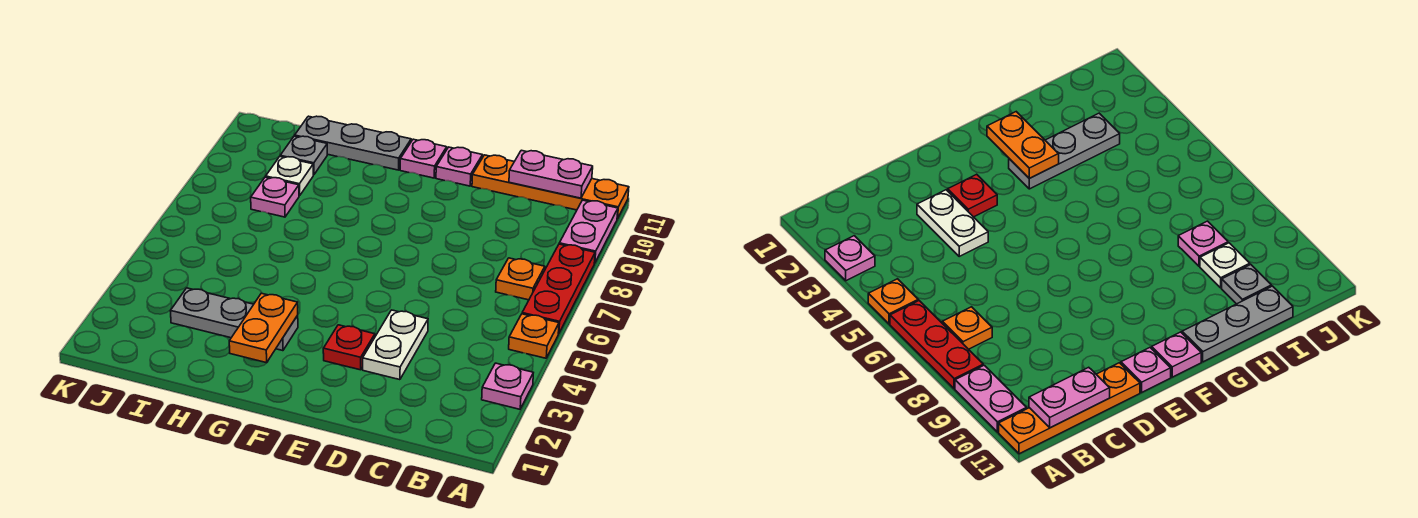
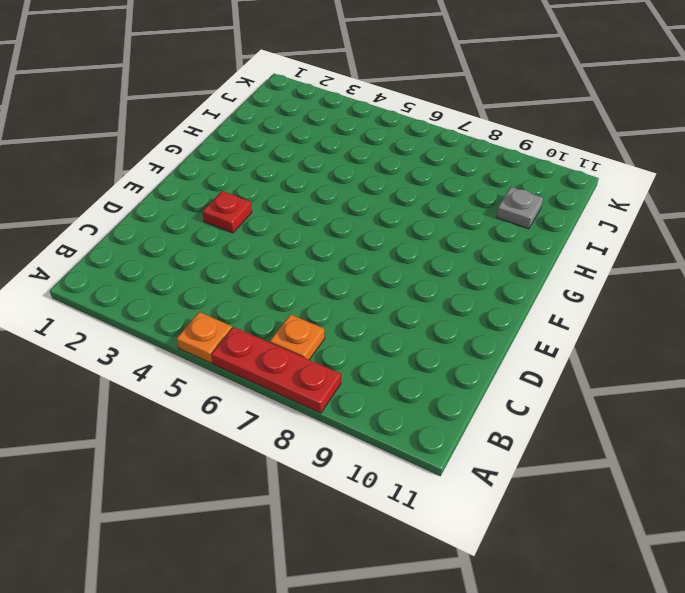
none -> pink 1x1 plate [482,363,533,409]
none -> pink 1x2 plate [559,200,618,263]
none -> orange 1x4 plate [472,155,629,219]

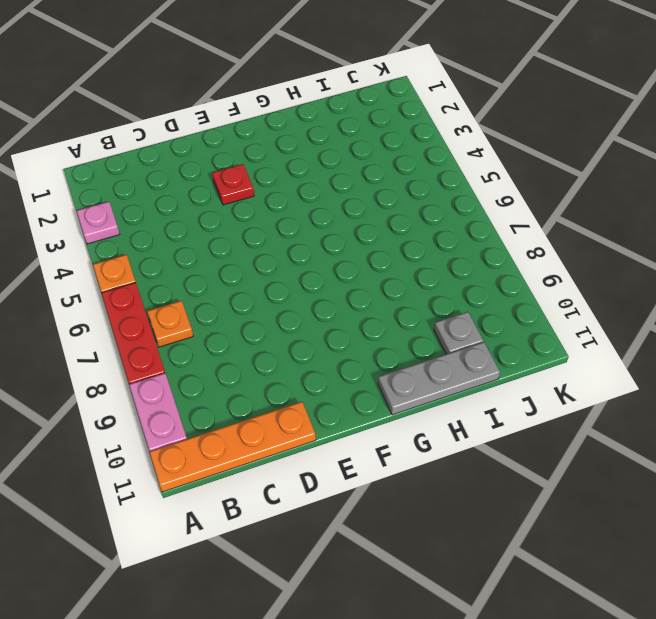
none -> white 1x2 plate [363,310,428,380]
none -> pink 1x1 plate [436,147,483,186]
none -> pink 1x1 plate [400,139,447,178]

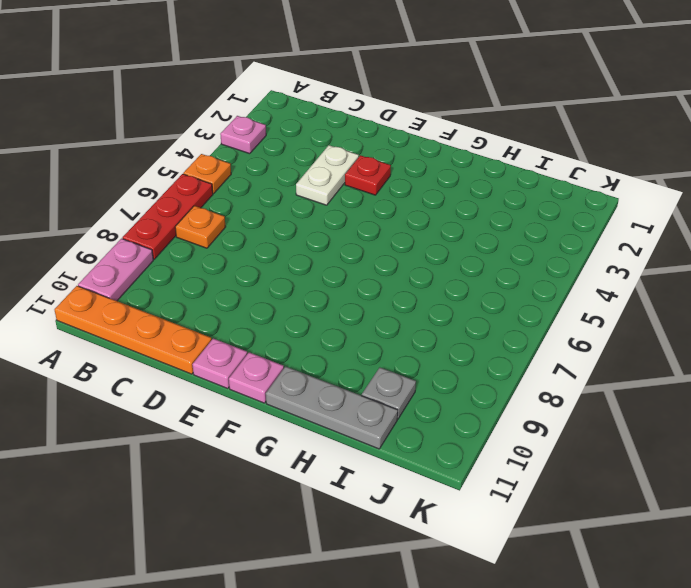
none -> grey 1x3 plate [171,288,298,351]
none -> pink 1x1 plate [251,177,299,217]
none -> white 1x1 plate [266,157,313,196]

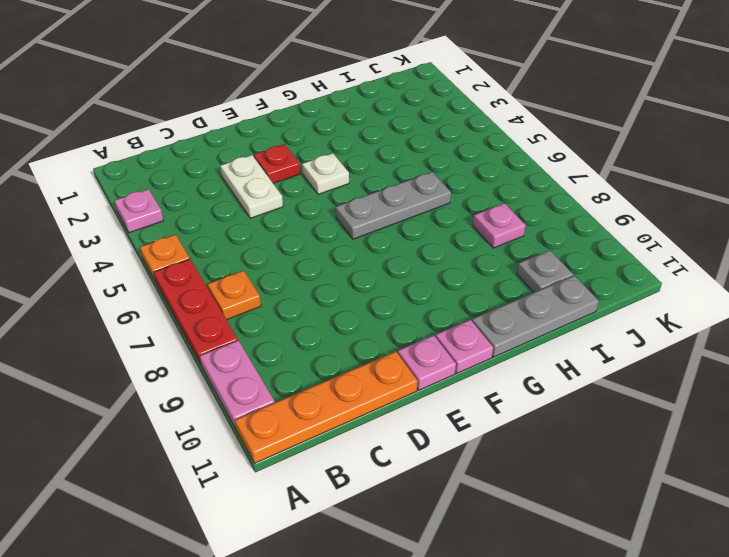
white 1x1 plate [302,153,349,194] -> white 1x1 plate moved to [266,157,313,196]
grey 1x3 plate [336,172,451,239] -> grey 1x3 plate moved to [171,288,298,351]
none -> pink 1x2 plate [509,150,593,198]
none -> orange 1x2 plate [229,293,298,363]

